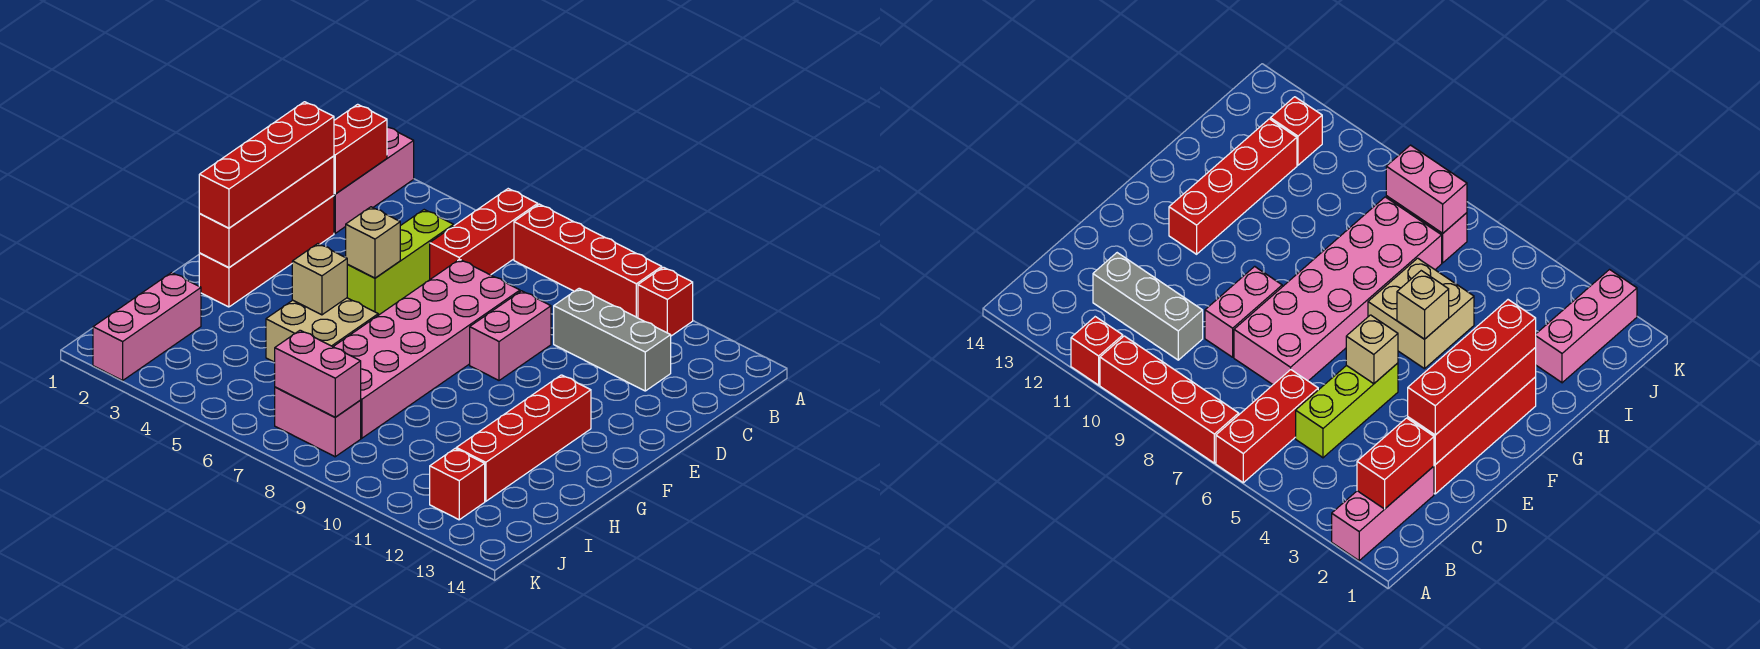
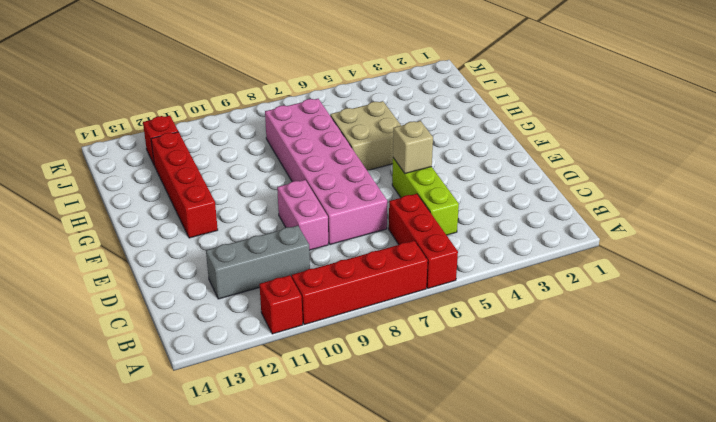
none -> pink 1x3 brick [334,127,414,233]
none -> red 1x4 brick [199,196,334,307]
none -> pink 1x3 brick [93,273,201,380]

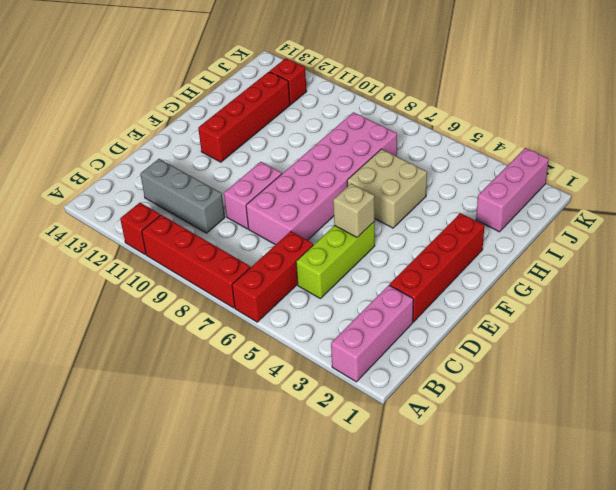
none -> pink 1x2 brick [275,387,361,457]
none -> red 1x2 brick [334,104,387,194]
none -> red 1x4 brick [199,156,334,268]

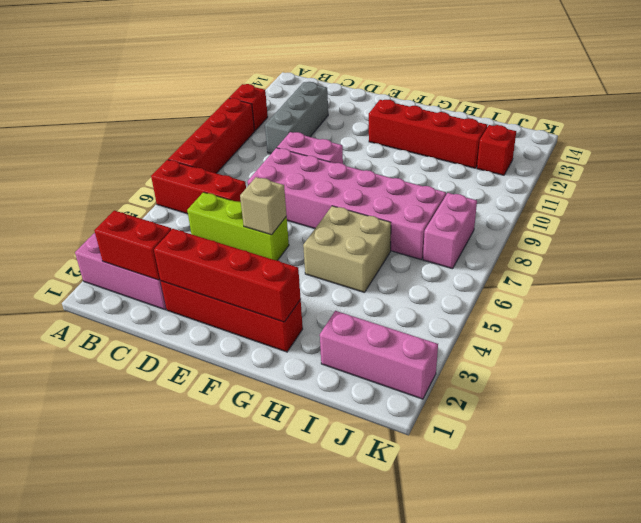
none -> tan 1x1 brick [292,244,348,315]
none -> pink 1x2 brick [275,330,361,417]
none -> red 1x4 brick [199,102,334,228]

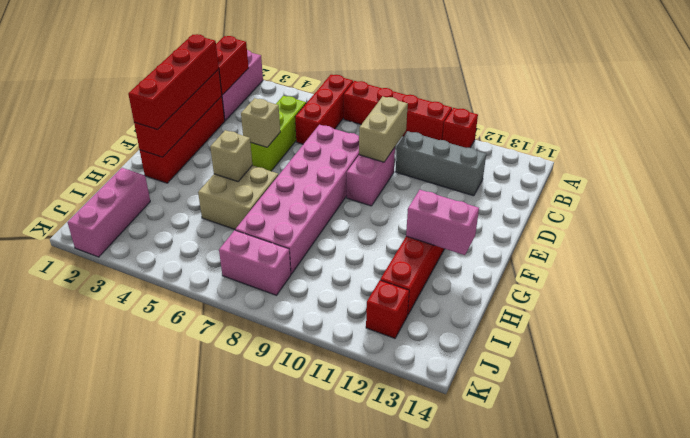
tan 1x2 brick [359,96,408,162] -> none
pink 1x2 brick [406,190,479,255] -> pink 1x2 brick moved to [275,330,361,417]

